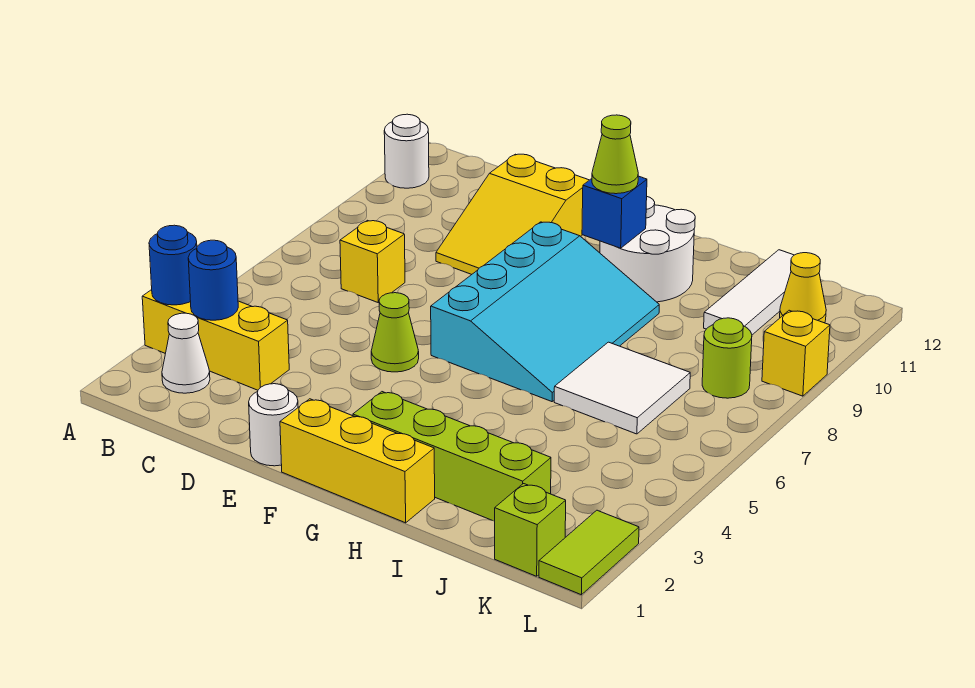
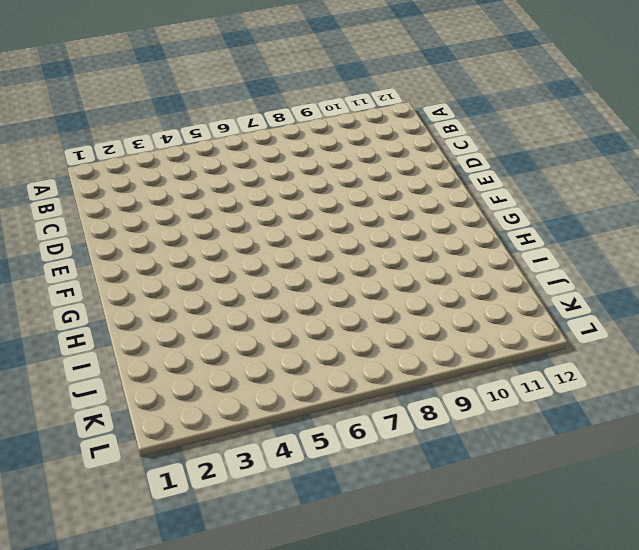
none -> yellow 1x3 brick [142,290,289,390]
none -> white 1x1 round brick [384,114,429,188]
none -> white 1x1 cone [162,313,210,393]

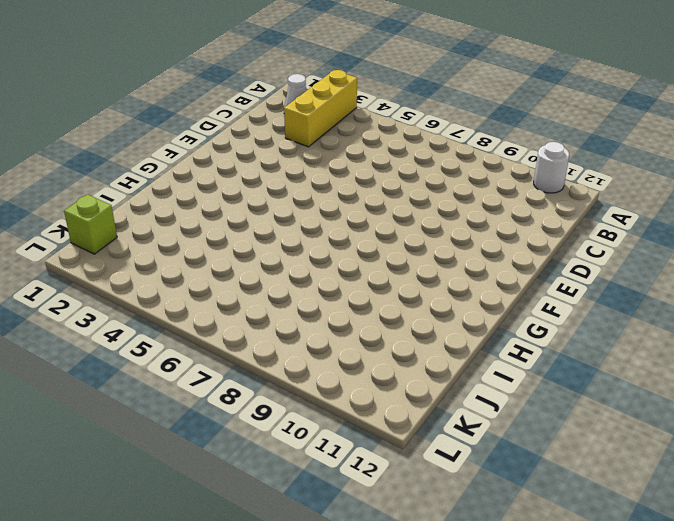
none -> yellow 1x1 brick [340,220,405,302]
none -> yellow 2x3 slope [436,154,589,275]
none -> white 1x1 round brick [249,384,298,466]

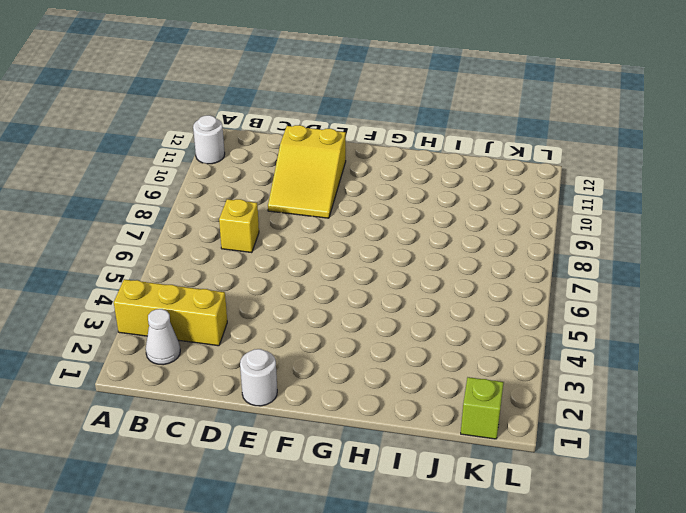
none -> lime 1x1 cone [371,293,419,372]
none -> yellow 1x3 brick [280,399,435,523]
none -> cyan 3x4 slope [431,222,659,402]

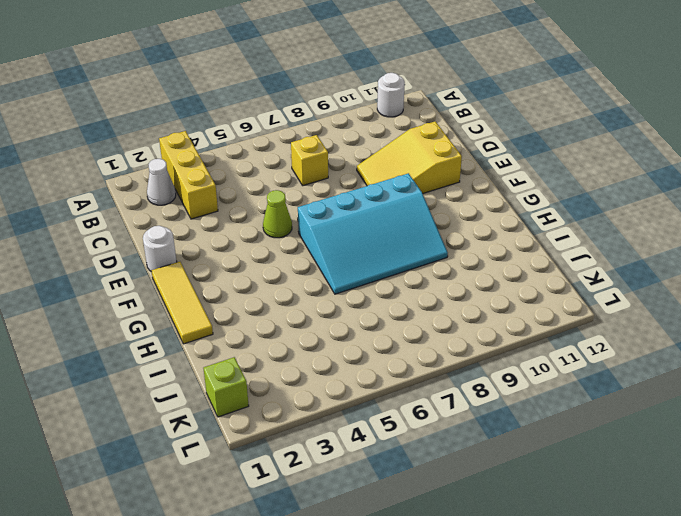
yellow 1x3 tile [152,262,213,344] -> yellow 1x3 brick [280,399,435,523]
none -> lime 1x4 brick [353,392,551,521]
none -> white 2x2 round brick [600,197,695,302]
none -> white 2x2 tile [554,342,690,434]

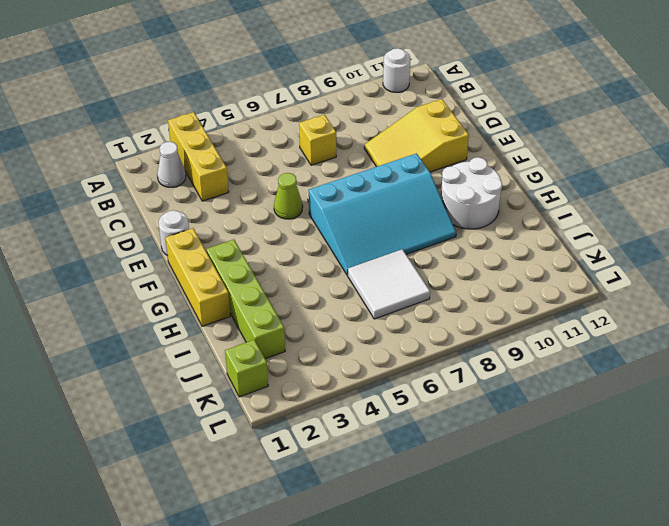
none -> white 1x3 tile [704,250,794,335]
none -> lime 1x1 round brick [702,318,752,398]
none -> yellow 1x1 cone [780,253,826,323]

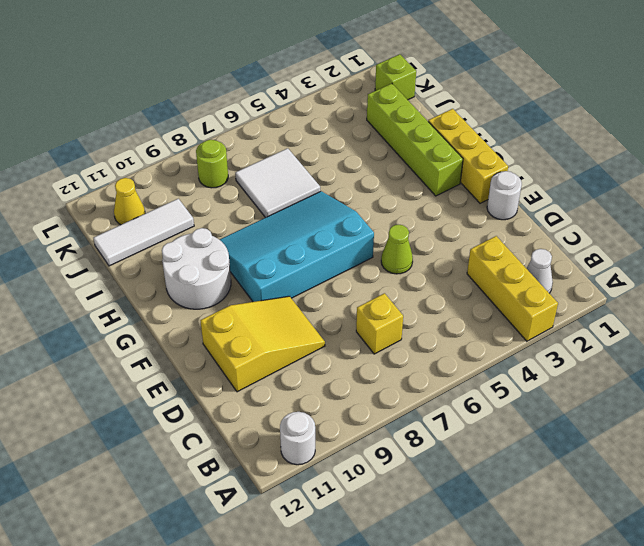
none -> lime 1x2 tile [539,510,639,595]
none -> yellow 1x1 brick [762,310,830,396]
none -> blue 1x1 round brick [149,225,197,305]

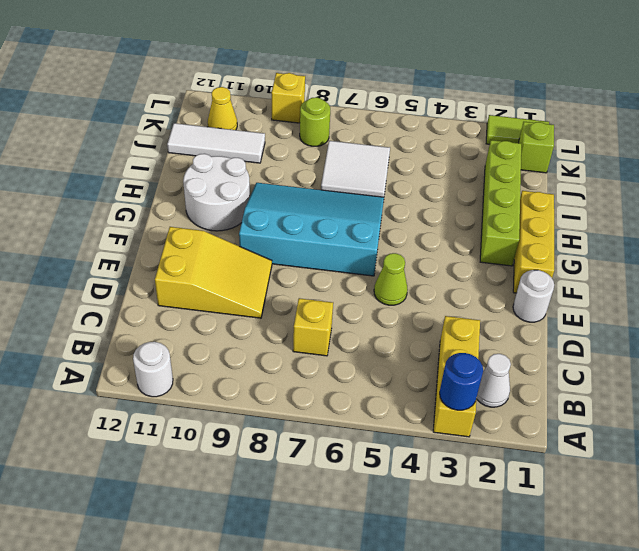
none -> blue 1x1 round brick [188,240,238,320]
none -> blue 1x1 brick [582,176,647,248]
none -> lime 1x1 cone [592,115,638,194]

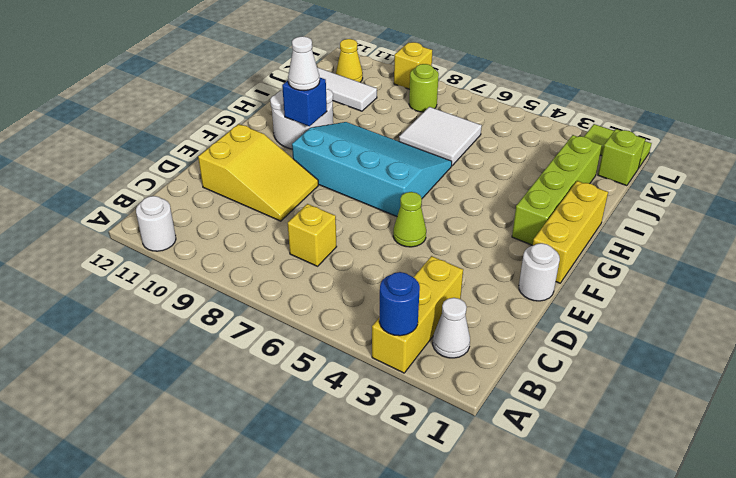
white 1x1 cone [288,36,320,91] -> lime 1x1 cone [592,115,638,194]
none -> blue 1x1 round brick [188,240,238,320]

